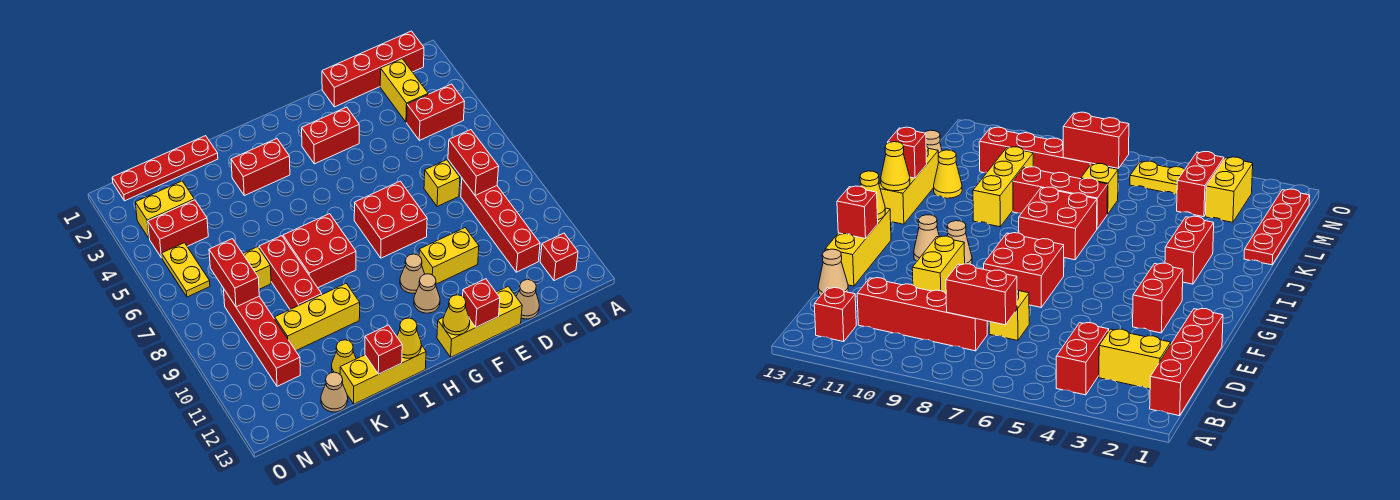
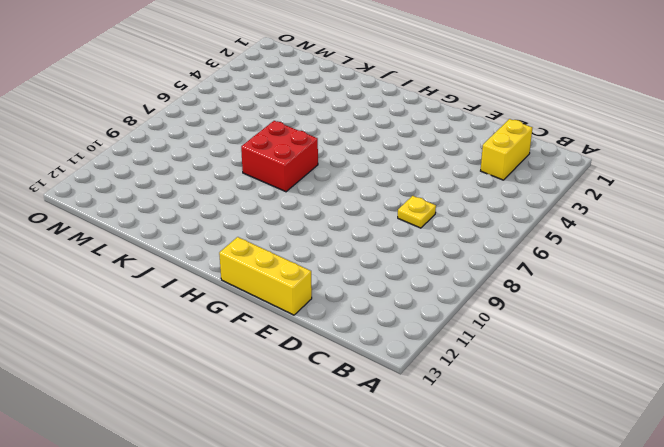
yellow 1x1 plate [398,196,436,228] -> yellow 1x1 brick [424,160,460,207]
none -> red 1x4 brick [322,31,424,107]
none -> red 1x2 brick [407,84,465,140]
none -> red 1x1 brick [540,233,578,281]
none -> red 1x4 brick [461,179,540,272]

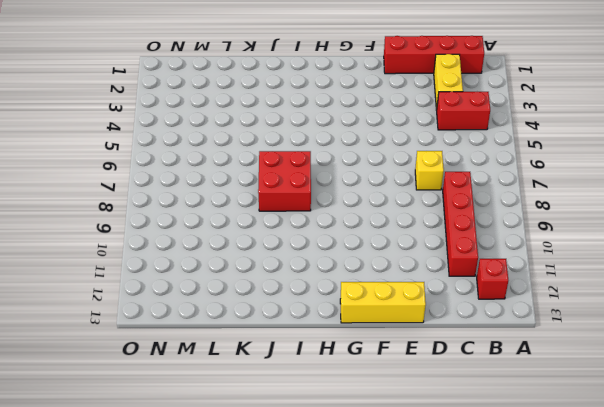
none -> tan 1x1 cone [516,280,539,319]
none -> yellow 1x2 brick [419,228,479,284]
none -> red 1x2 brick [302,107,359,164]
none -> red 2x2 brick [354,181,427,258]

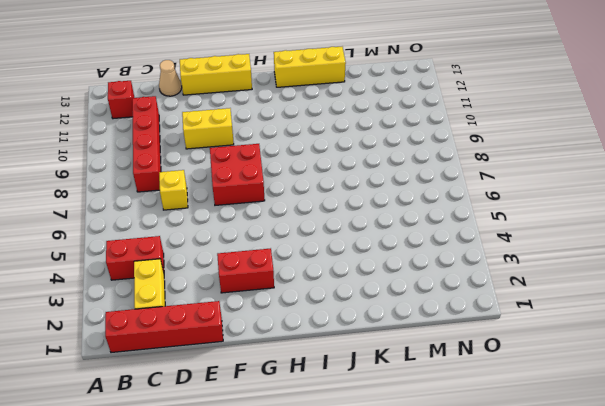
none -> tan 1x1 cone [400,254,424,293]
none -> tan 1x1 cone [414,274,440,313]
none -> red 1x2 brick [231,139,290,196]
none -> red 2x2 brick [283,214,356,288]

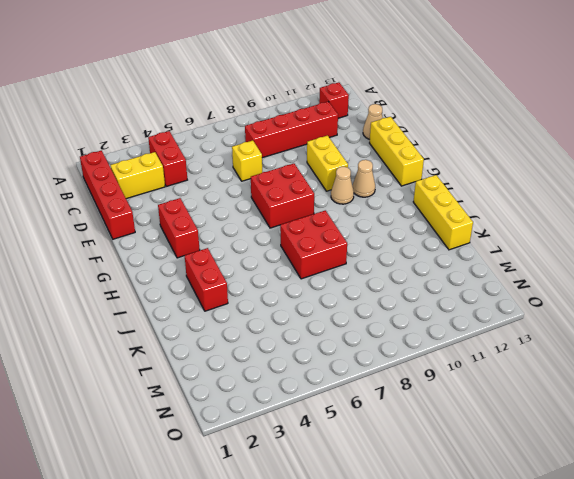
none -> yellow 1x3 brick [275,283,360,351]
none -> red 1x4 plate [112,136,218,201]
none -> red 1x3 brick [259,236,322,309]
none -> yellow 1x1 cone [332,340,356,374]

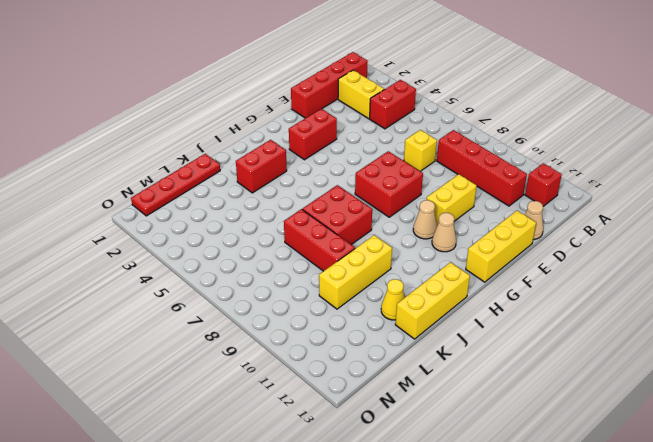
none -> yellow 1x1 brick [243,247,271,289]
none -> tan 1x1 cone [321,372,348,412]
none -> yellow 1x2 brick [135,181,194,239]
none -> red 1x2 brick [148,200,208,258]

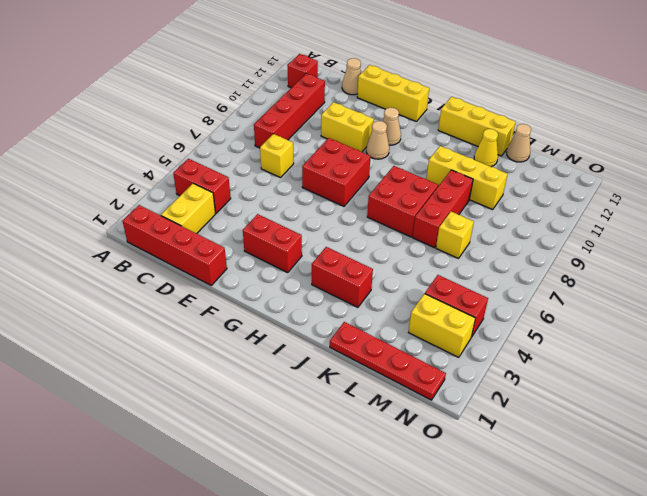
none -> red 1x4 brick [224,290,300,386]
none -> yellow 1x2 plate [162,243,210,297]
none -> red 1x2 brick [448,130,499,196]
none -> red 1x1 brick [463,279,500,327]

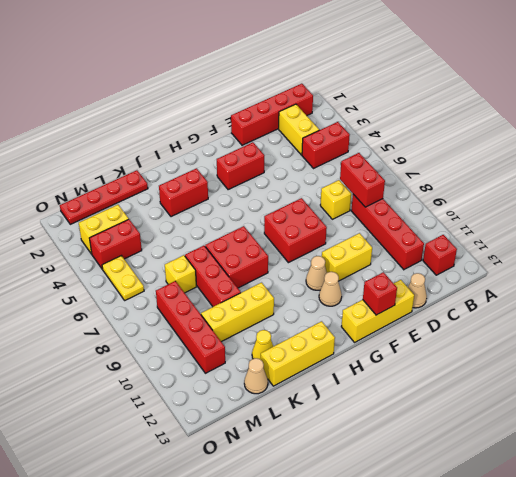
none -> yellow 1x1 cone [443,295,470,335]
none -> yellow 1x1 cone [397,318,421,358]
none -> red 1x1 brick [365,325,402,374]
none -> red 1x2 brick [209,239,259,307]

